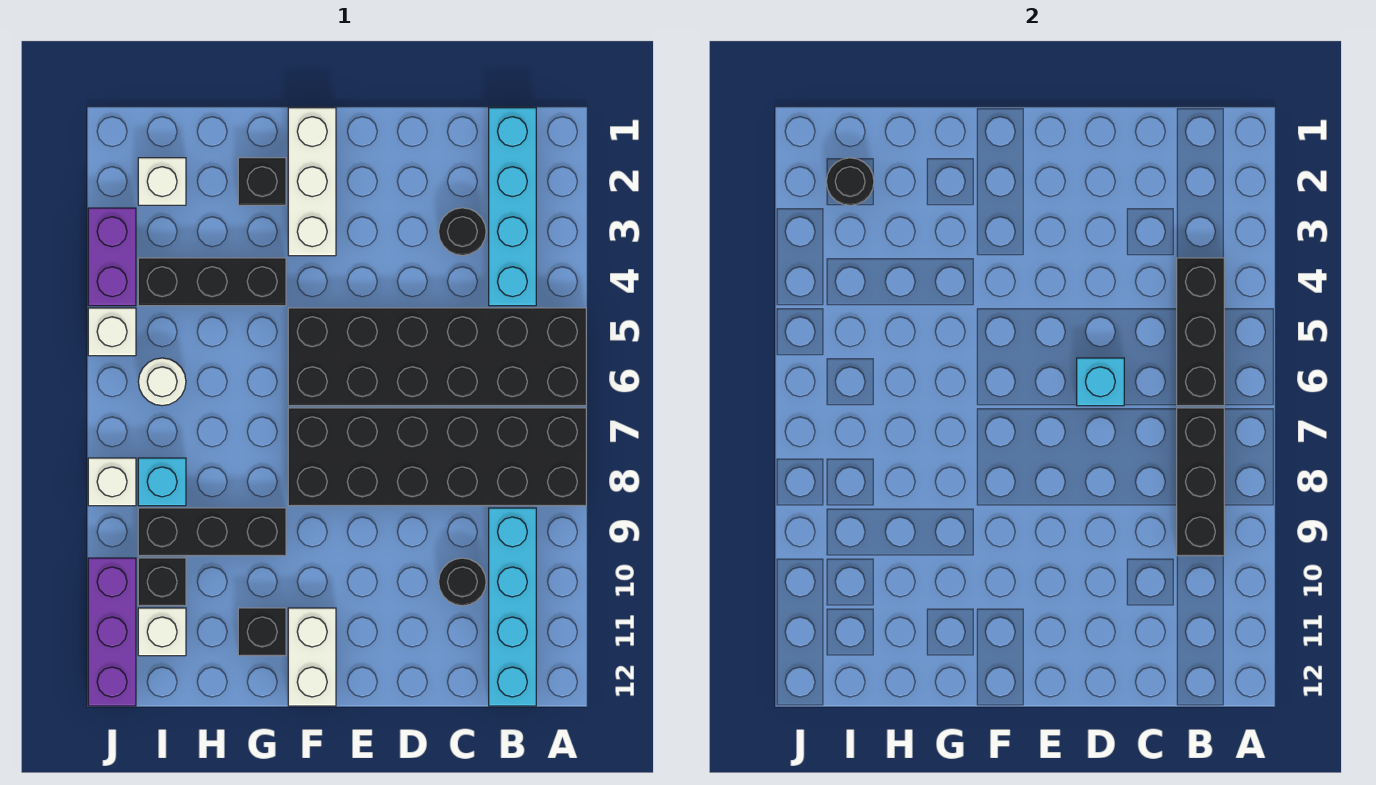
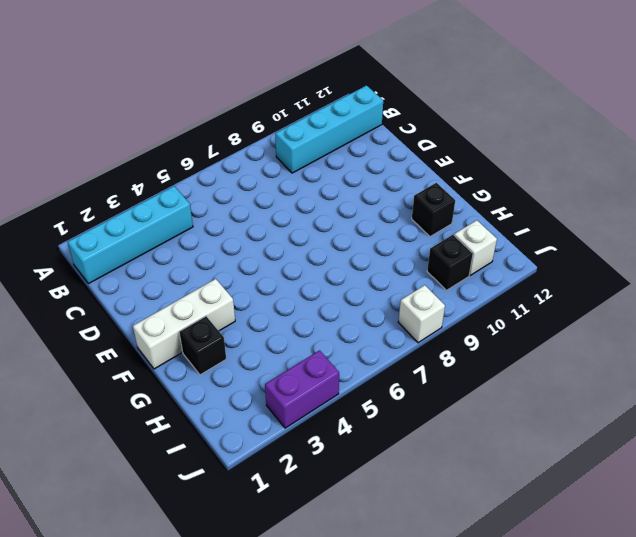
none -> black 2x6 brick [288,308,586,406]
none -> black 2x6 brick [288,408,586,506]
none -> black 1x1 round brick [439,208,486,255]

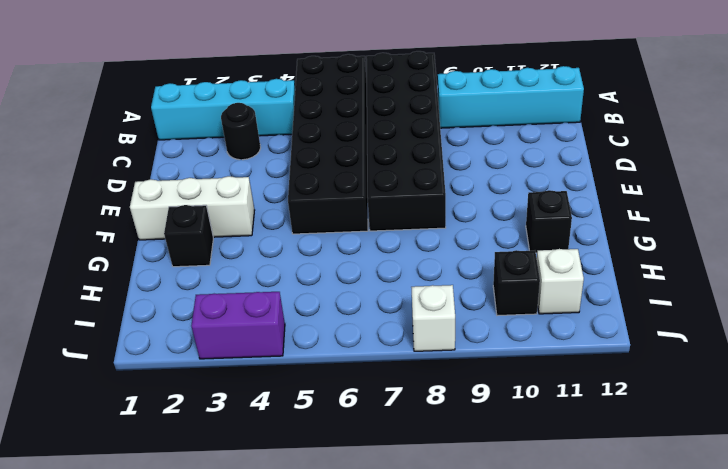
none -> black 1x1 round brick [439,558,486,606]
none -> white 1x2 brick [288,608,336,706]
none -> black 1x3 brick [138,258,286,306]

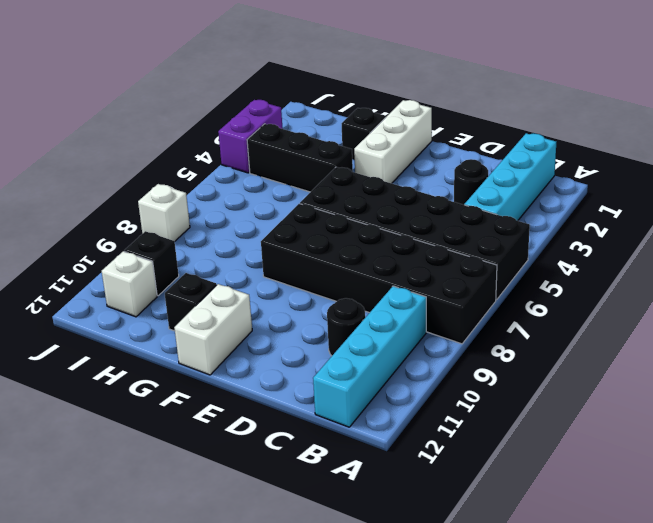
none -> black 1x3 brick [138,508,286,556]
none -> white 1x1 brick [138,158,186,205]
none -> white 1x1 round brick [138,358,186,406]

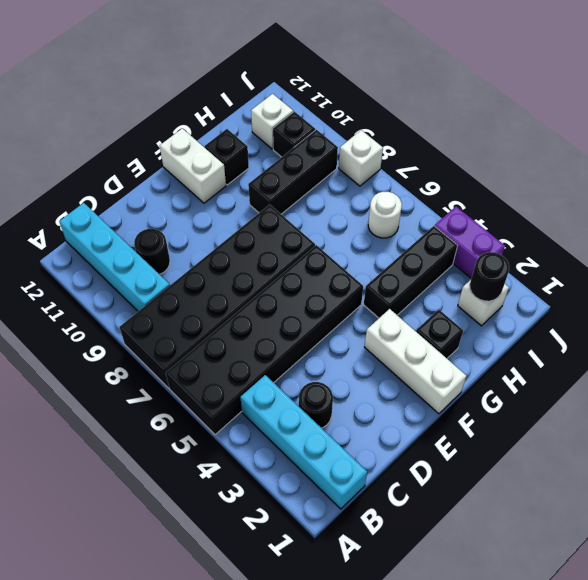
none -> cyan 1x1 brick [138,458,186,506]
none -> white 1x1 brick [88,308,136,356]
none -> purple 1x3 brick [88,558,136,706]

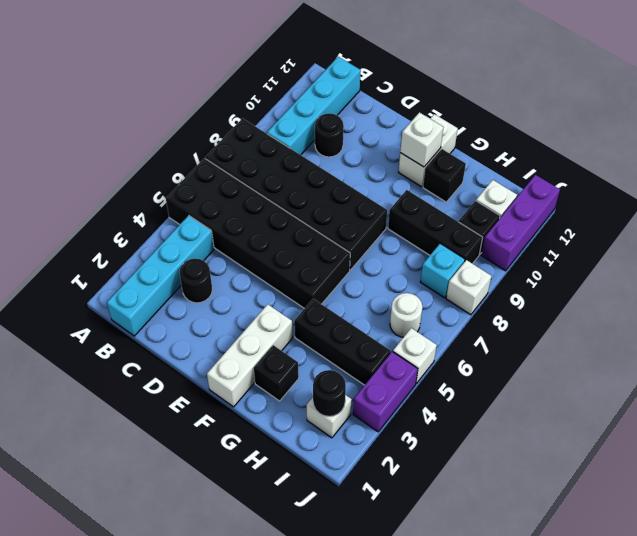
white 1x1 brick [400,112,444,167] -> none
none -> black 1x3 brick [1177,258,1224,406]
none -> black 1x3 brick [1177,408,1224,556]
none -> cyan 1x1 brick [1077,358,1124,406]

